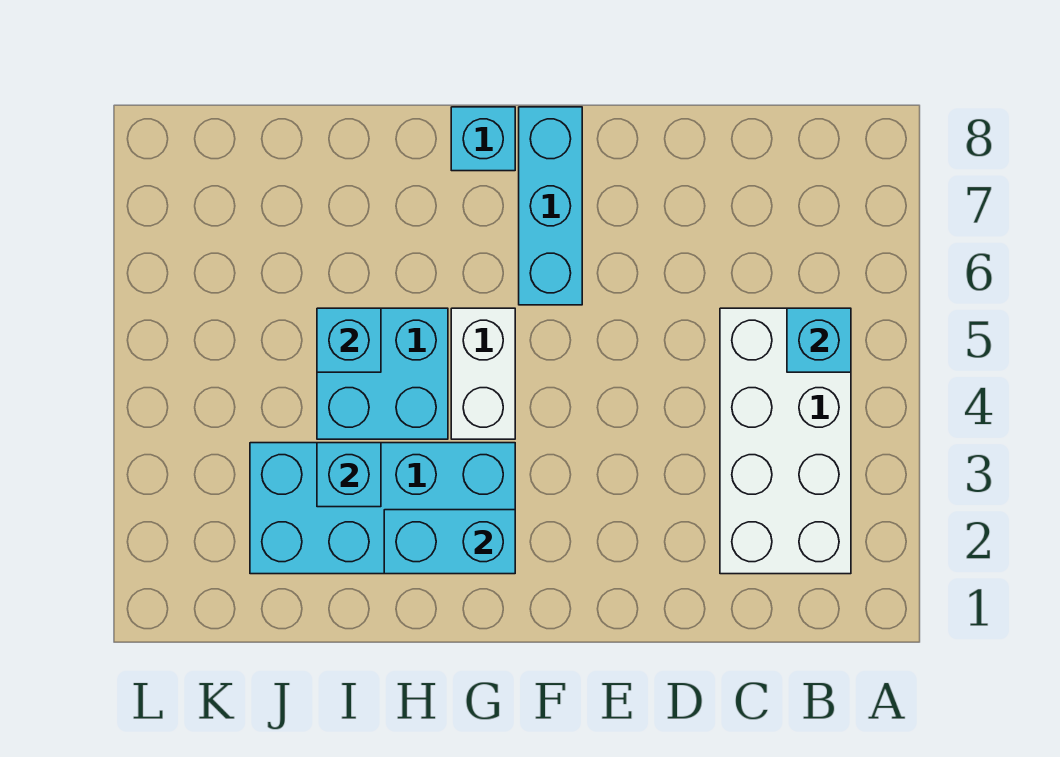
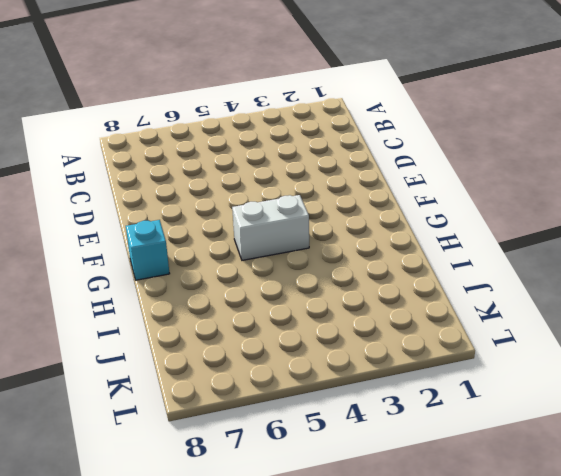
none -> white 2x4 brick [720,308,851,574]
none -> cyan 1x3 brick [519,107,582,305]

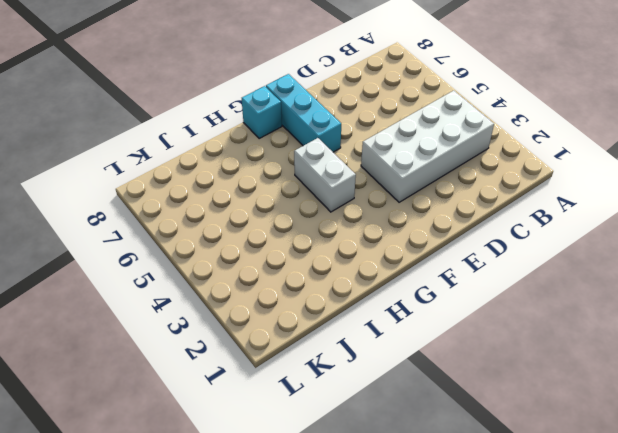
white 2x4 brick [361,91,494,202] -> white 2x4 brick turned to [720,308,851,574]
none -> cyan 2x4 brick [250,443,515,574]
none -> cyan 2x2 brick [317,308,448,439]

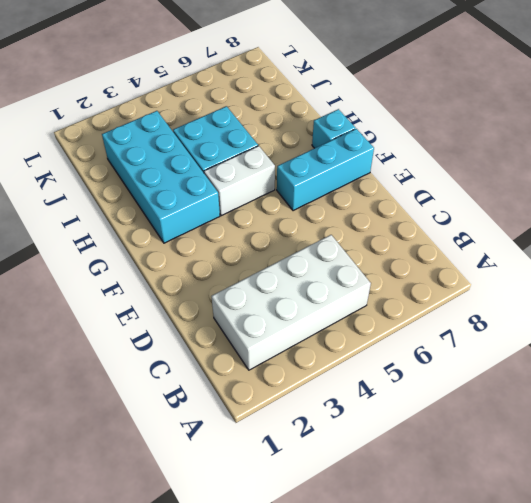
none -> cyan 1x1 brick [787,308,851,372]
none -> cyan 1x2 brick [384,510,515,574]

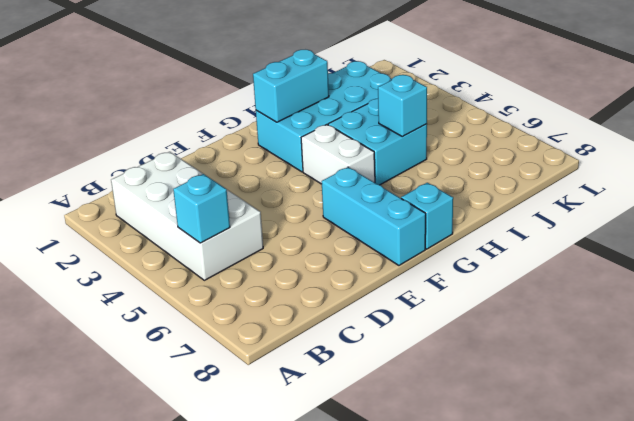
none -> cyan 1x1 brick [317,443,381,507]

